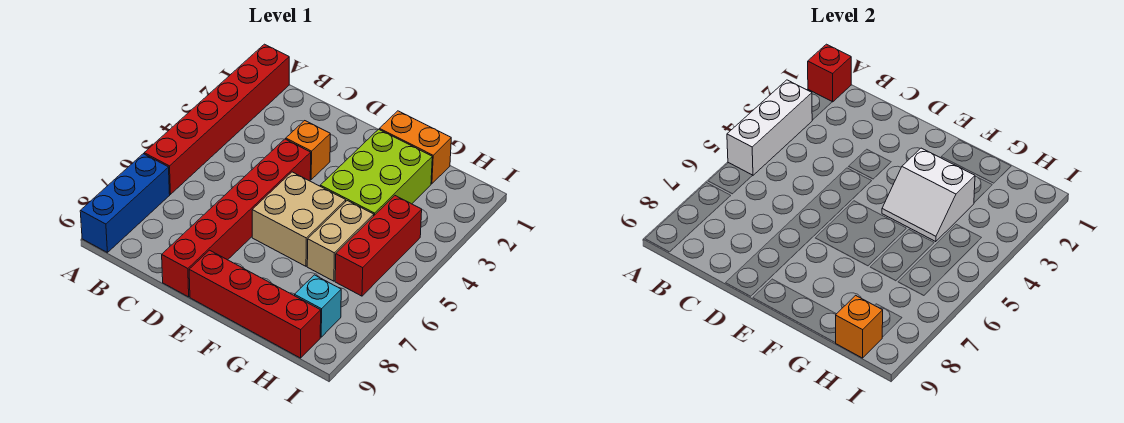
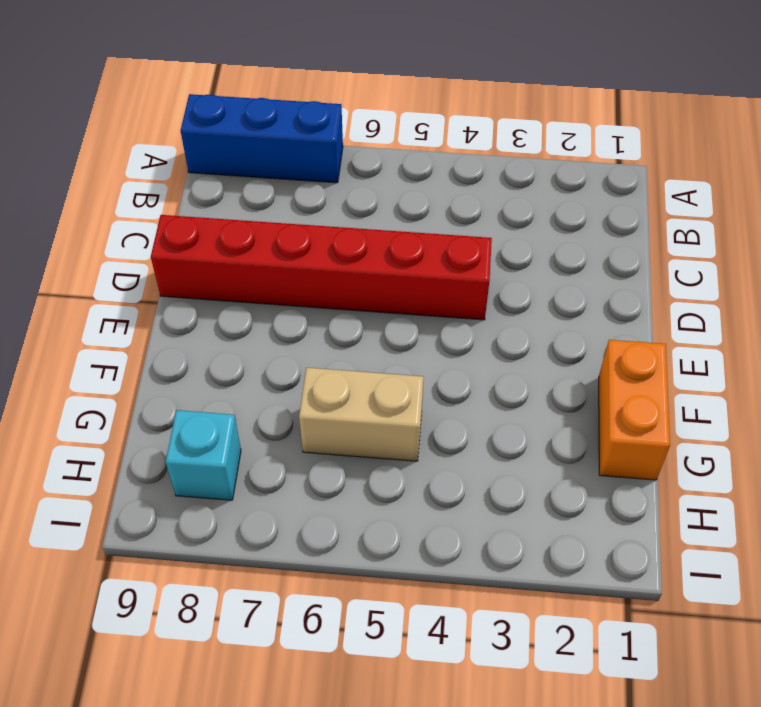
none -> red 1x6 brick [144,44,289,194]
none -> orange 1x1 brick [286,121,330,179]
none -> tan 2x2 brick [252,172,346,266]

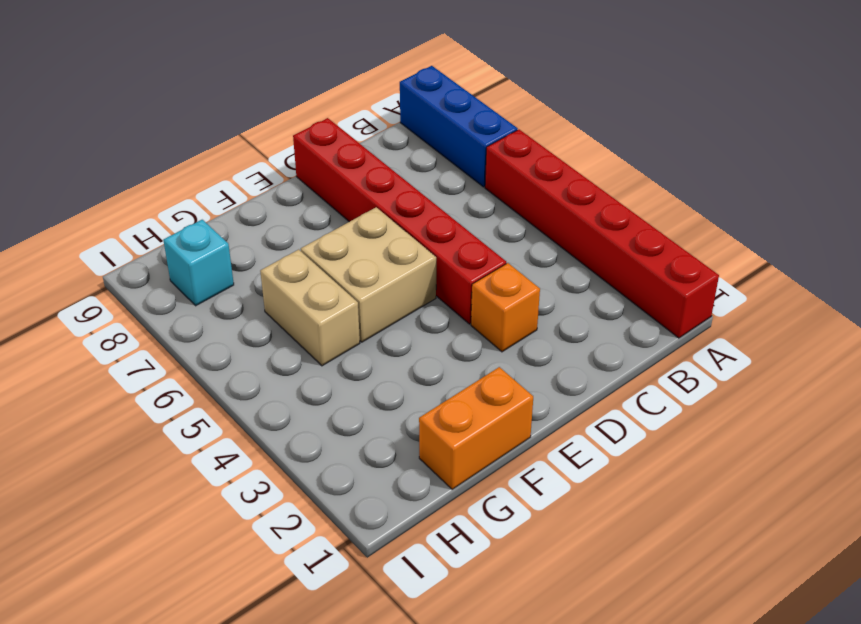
none -> red 1x4 brick [189,250,321,358]
none -> lime 2x3 brick [320,129,432,215]
none -> red 1x3 brick [335,196,422,296]

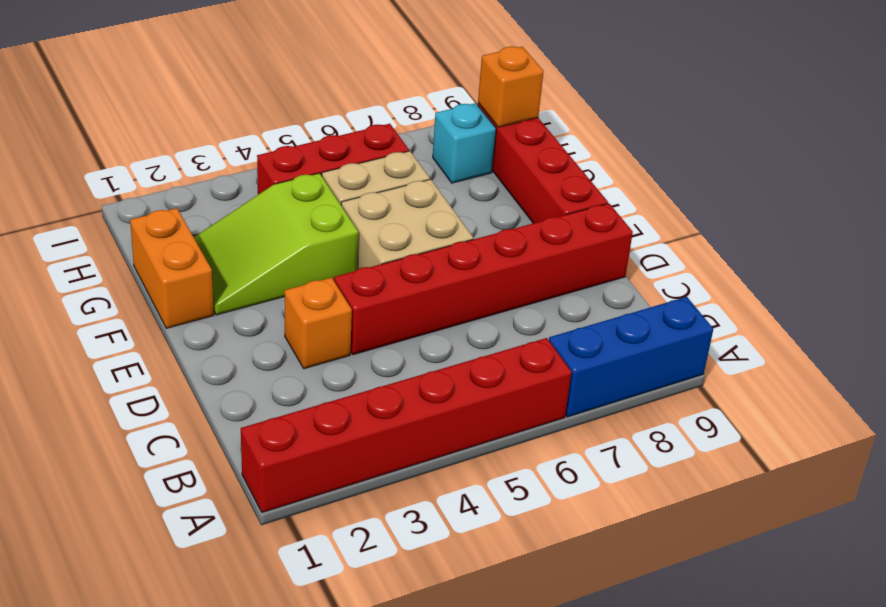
lime 2x3 slope [194,173,358,315] -> lime 2x3 brick [320,129,432,215]
none -> red 1x1 brick [808,44,851,102]
none -> white 1x3 brick [727,80,812,175]
none -> white 2x2 slope [882,148,975,242]

